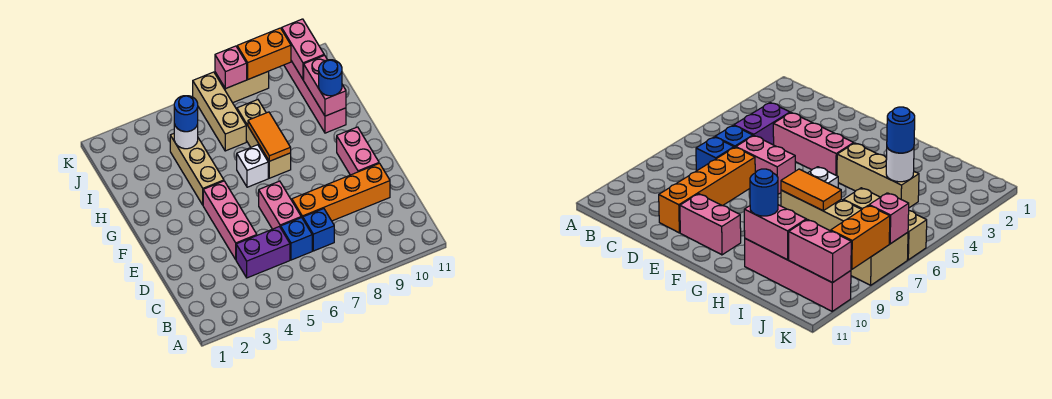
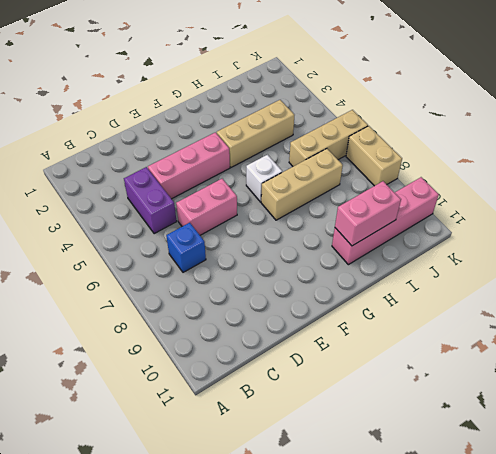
none -> blue 1x1 brick [281,217,312,260]
none -> orange 1x4 brick [292,163,390,221]
none -> pink 1x2 brick [337,127,379,175]

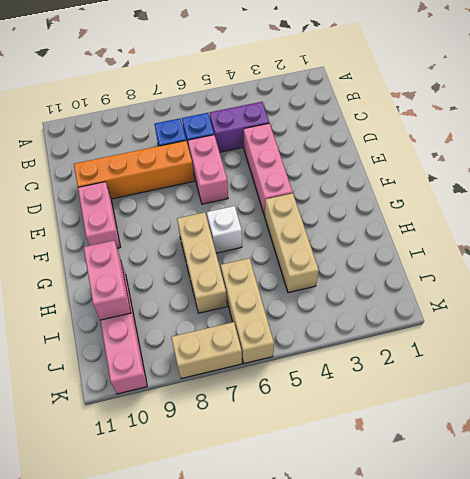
none -> orange 1x2 tile [248,112,291,161]
none -> white 1x1 round brick [174,124,198,149]
none -> pink 1x2 brick [282,19,324,80]

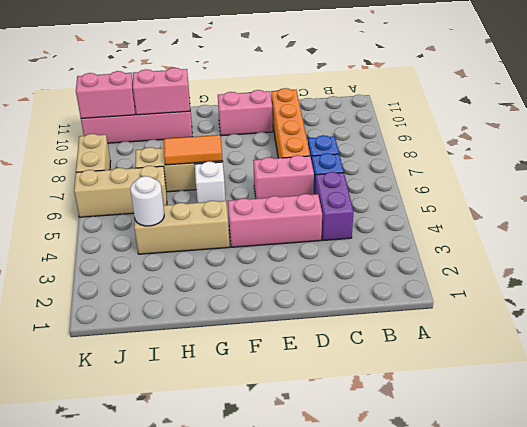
none -> pink 1x1 brick [215,46,247,89]
none -> orange 1x2 brick [237,28,291,79]
none -> blue 1x1 round brick [319,60,342,96]

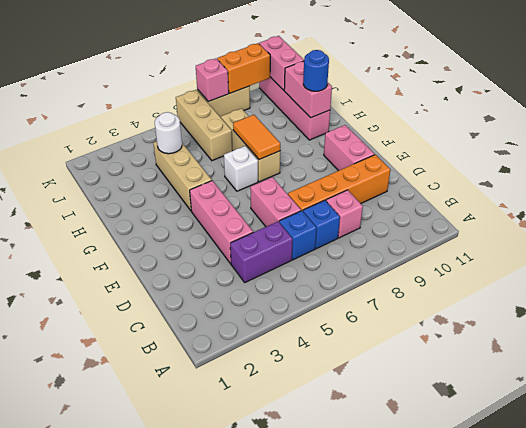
pink 1x1 brick [326,190,363,238] -> none
none -> blue 1x1 round brick [174,96,198,132]

